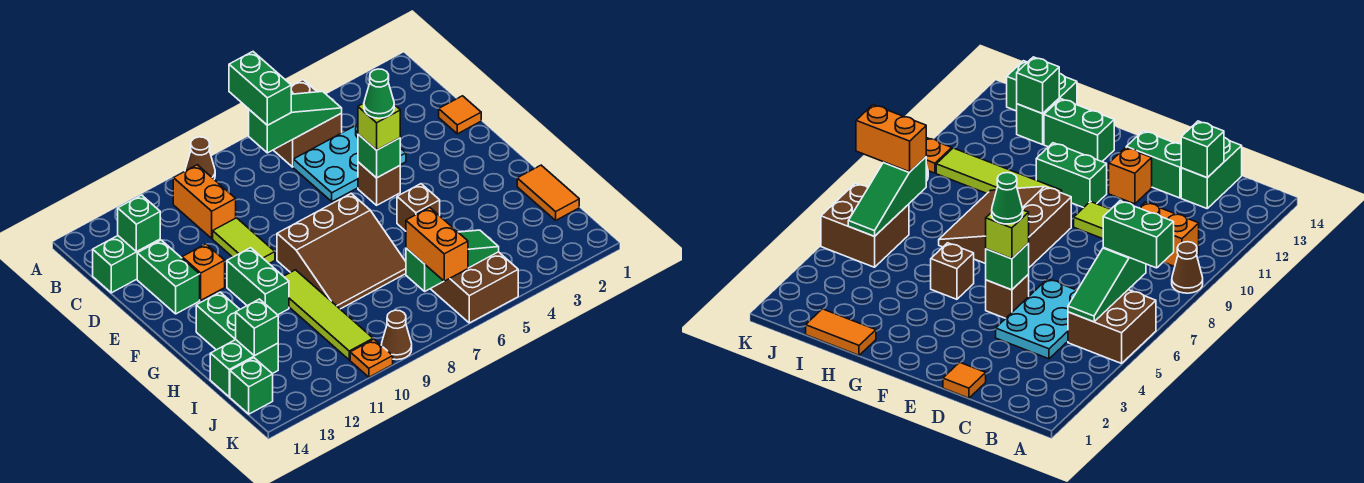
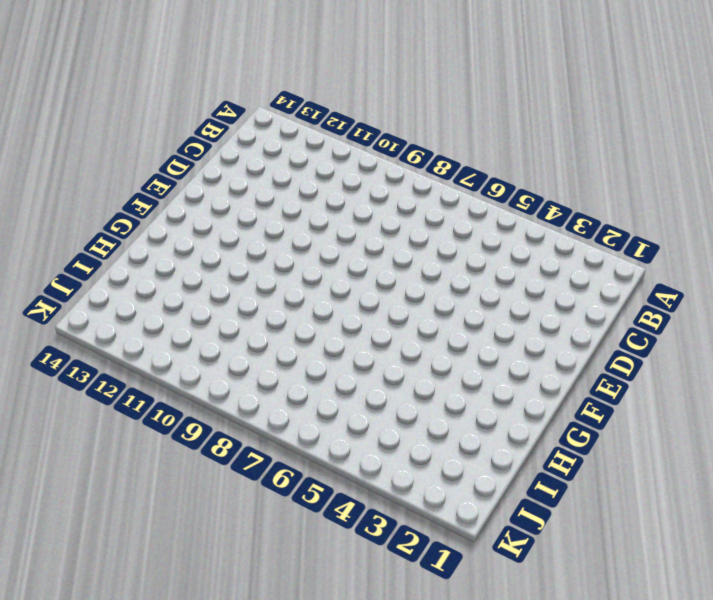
none -> brown 2x2 brick [274,80,342,167]
none -> brown 1x1 cone [185,137,215,179]
none -> orange 1x2 brick [173,165,236,238]
none -> cyan 2x3 plate [293,124,406,202]

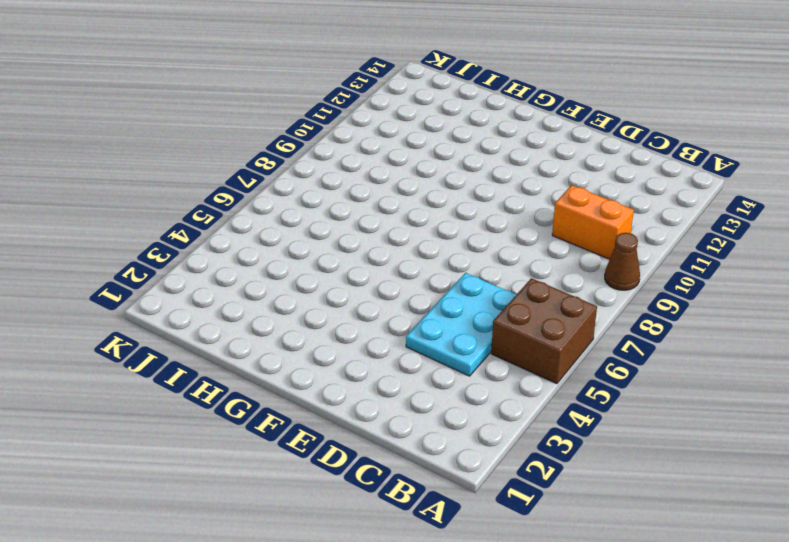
none -> green 1x2 brick [93,236,160,293]
none -> orange 1x1 tile [439,96,481,134]
none -> lime 1x2 tile [213,218,275,263]
none -> green 1x2 brick [137,240,200,314]

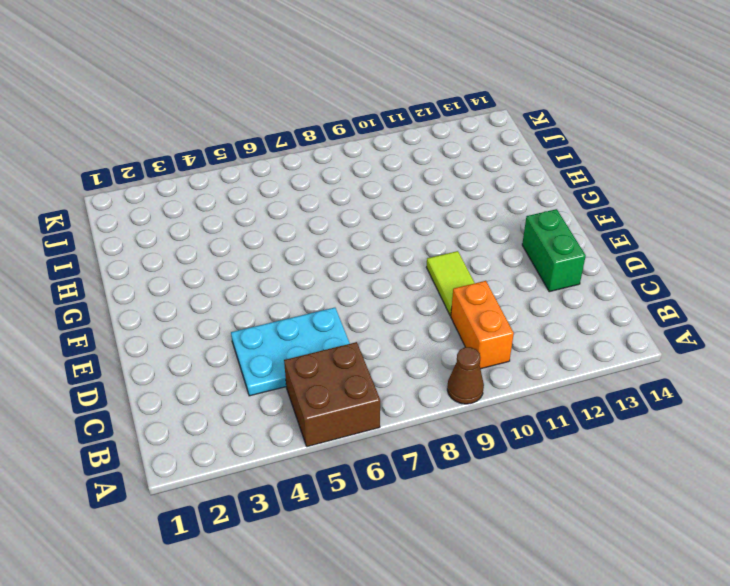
none -> green 1x2 brick [93,236,160,293]
none -> orange 1x1 tile [439,96,481,134]
none -> brown 1x1 brick [358,162,400,205]
none -> orange 1x1 brick [182,244,225,300]

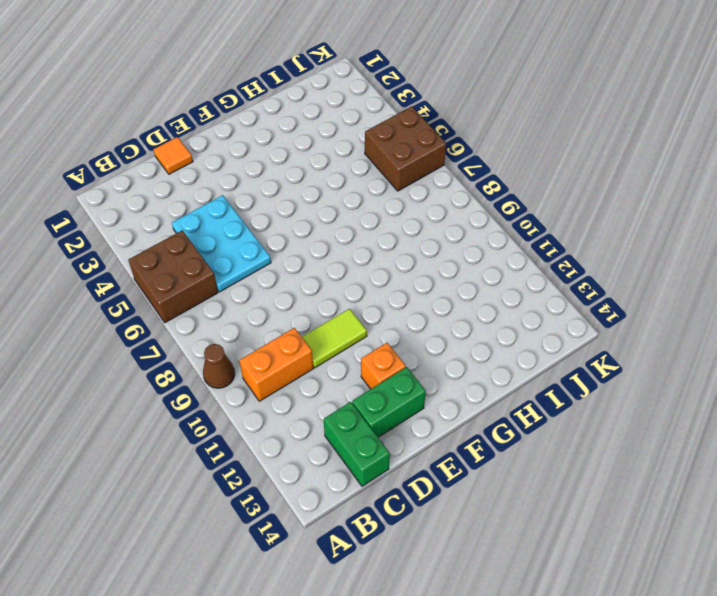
none -> brown 1x1 brick [358,162,400,205]
none -> brown 3x3 slope [277,194,406,309]
none -> green 1x2 brick [227,248,289,315]
none -> brown 1x1 brick [397,184,440,231]

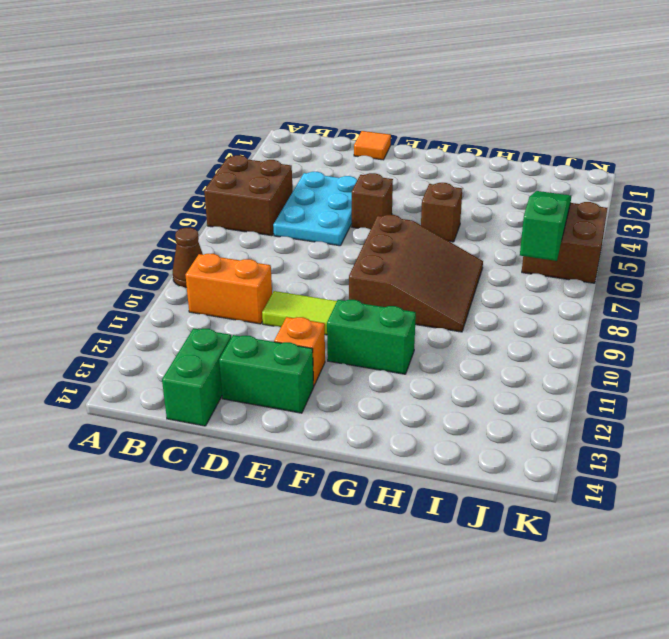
none -> lime 1x4 tile [284,270,373,360]
none -> green 1x2 brick [196,292,240,350]
none -> orange 1x2 tile [517,165,579,220]
none -> green 1x2 brick [210,340,278,397]

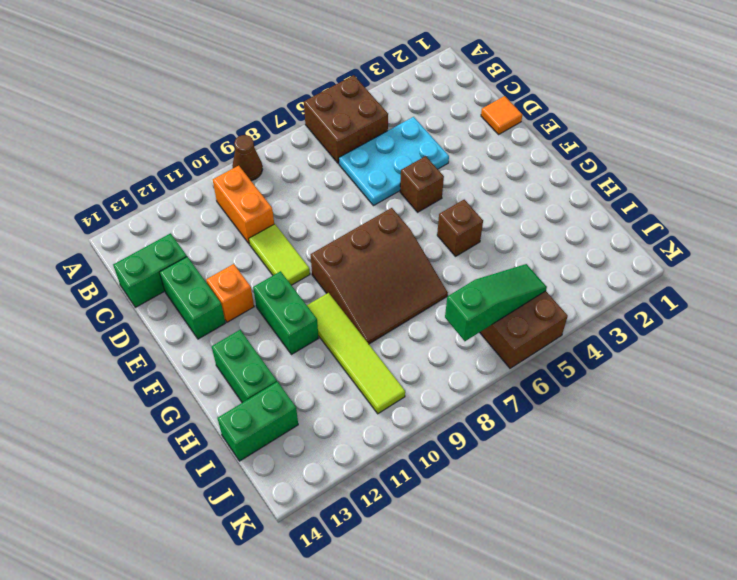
none -> orange 1x2 tile [517,165,579,220]
none -> green 1x1 brick [230,358,273,414]
none -> brown 1x1 cone [381,310,412,360]
none -> orange 1x1 plate [350,339,393,377]

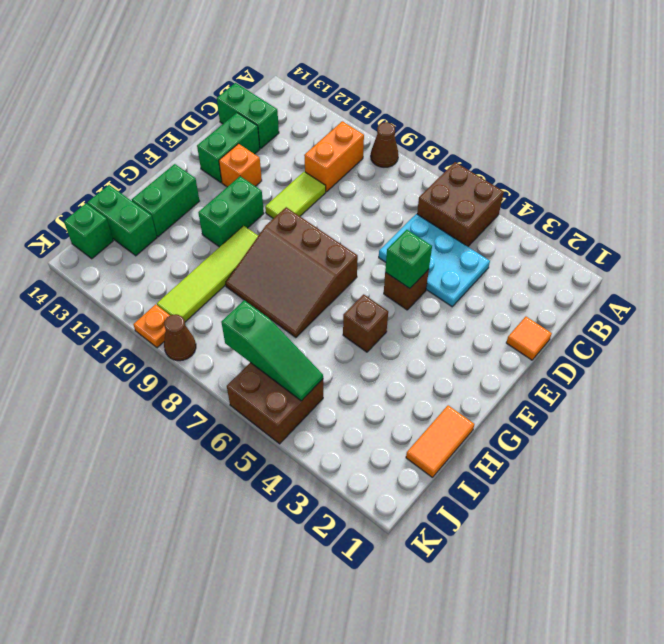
none -> green 1x3 slope [249,92,342,153]
none -> green 1x1 brick [118,195,160,252]
none -> green 1x1 brick [236,299,278,356]
none -> green 1x2 brick [229,52,291,125]

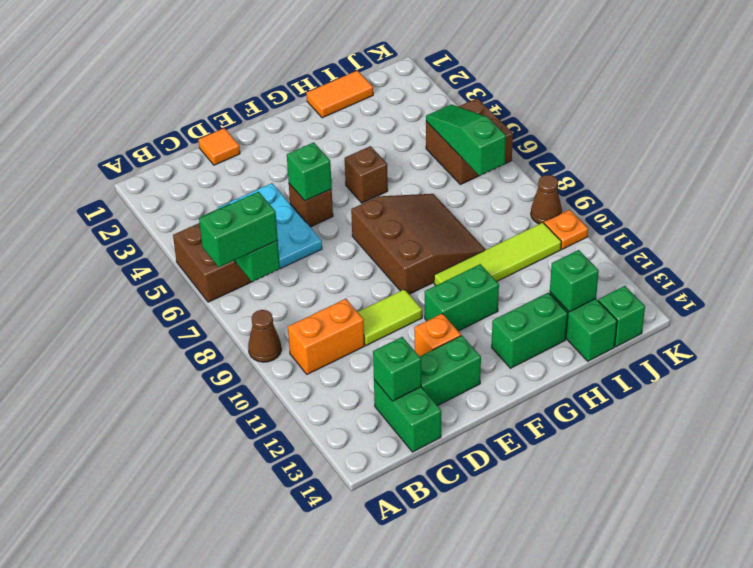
none -> lime 1x1 brick [358,103,400,150]
none -> orange 1x2 brick [406,207,468,281]
none -> green 1x1 cone [364,69,394,118]

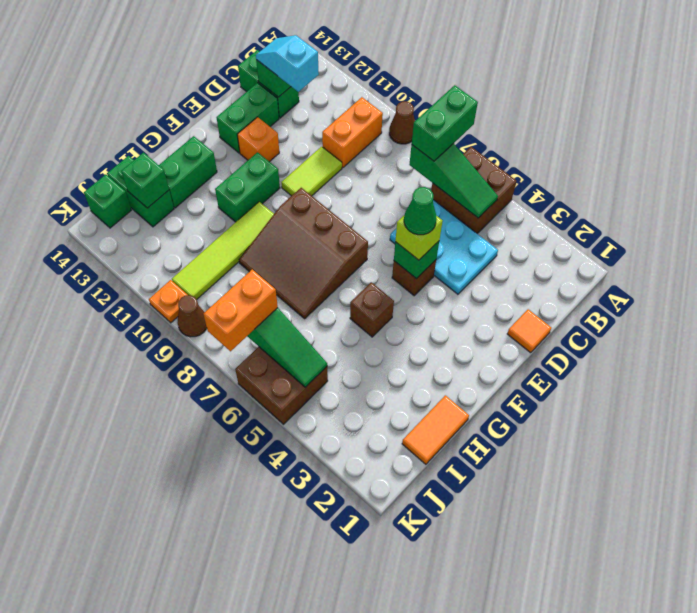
cyan 1x2 slope [256,35,319,92] -> none

